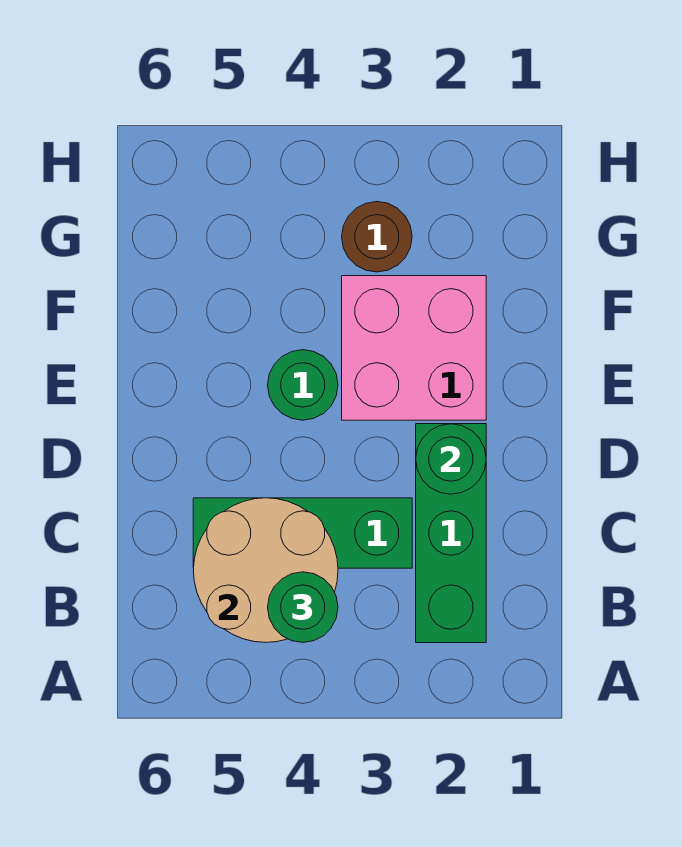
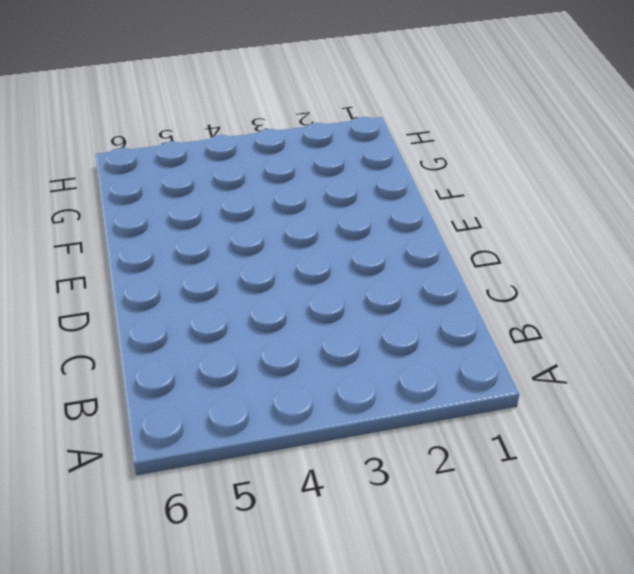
none -> green 1x3 brick [416,424,486,643]
none -> green 1x3 brick [193,498,412,568]

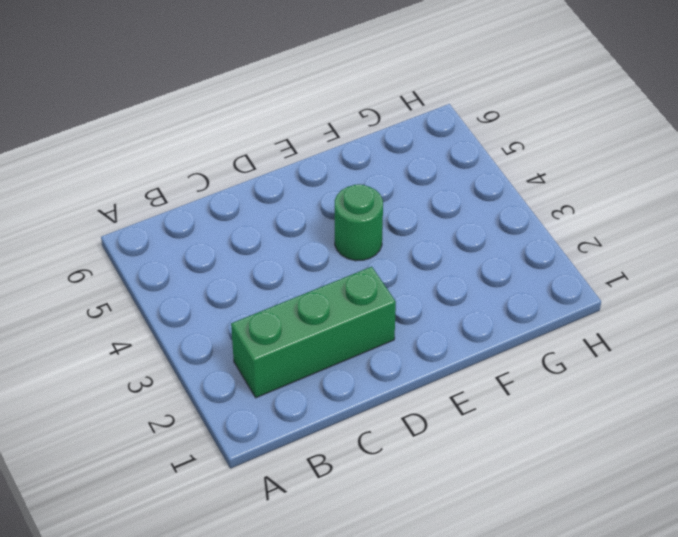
none -> green 1x3 brick [193,498,412,568]
none -> pink 2x2 brick [342,276,486,420]

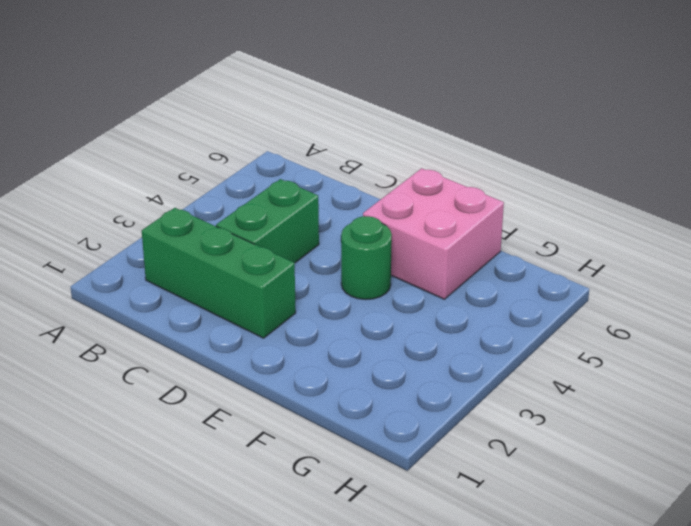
green 1x2 brick [216,179,319,263] -> green 1x3 brick [193,498,412,568]
pink 2x2 brick [363,168,504,299] -> pink 2x2 brick moved to [342,276,486,420]
none -> brown 1x1 round brick [342,202,412,272]
none -> tan 2x2 round brick [194,498,338,643]

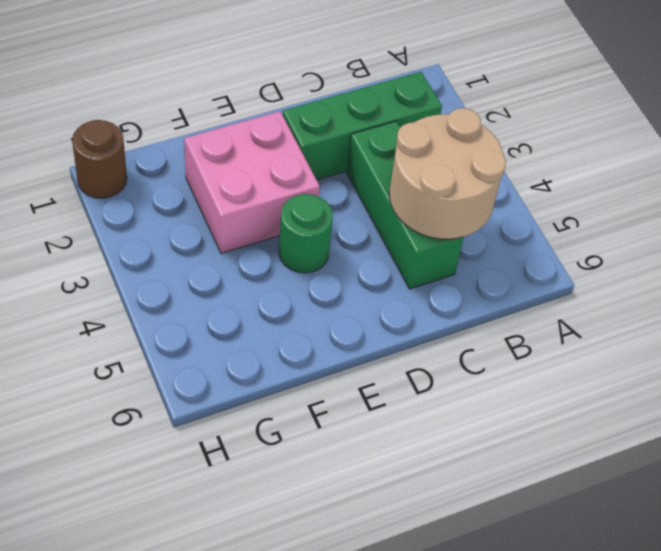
brown 1x1 round brick [72,120,127,198] -> brown 1x1 round brick moved to [342,202,412,272]
none -> green 1x1 round brick [416,424,486,494]
none -> green 1x1 round brick [268,572,338,642]

